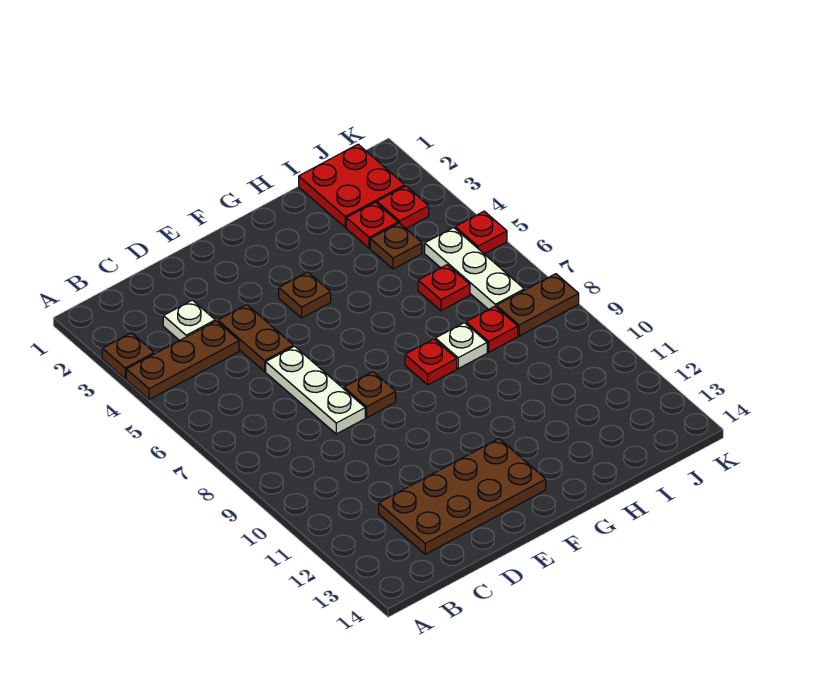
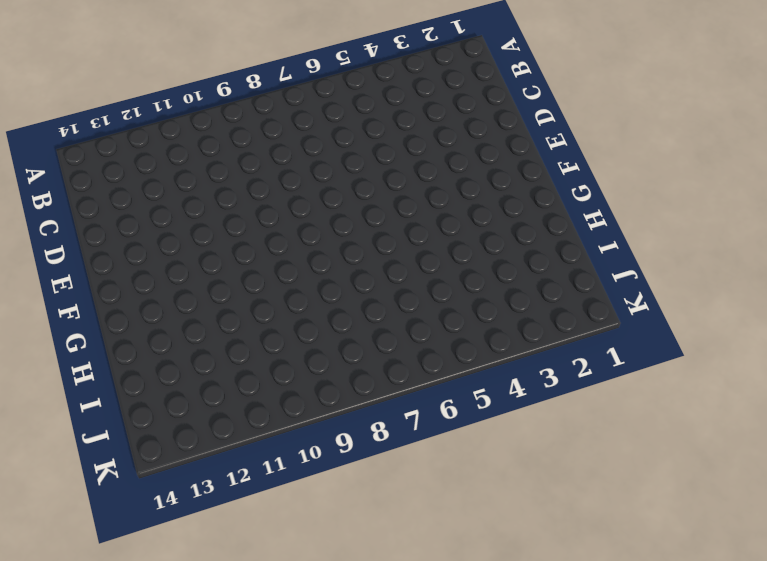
none -> brown 1x1 plate [102,333,154,379]
none -> brown 1x3 plate [126,321,239,400]
none -> white 1x1 plate [163,300,215,341]

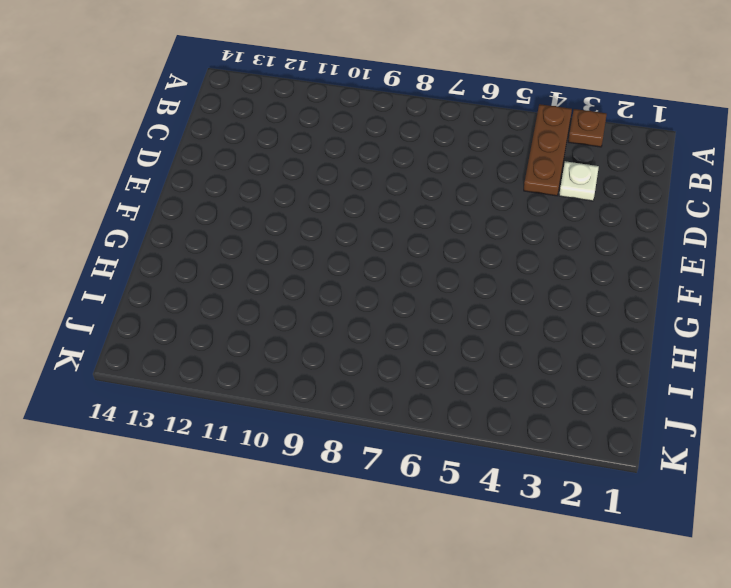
none -> brown 2x4 plate [379,439,546,554]
none -> brown 1x2 plate [218,305,294,371]
none -> white 1x3 plate [266,346,365,434]

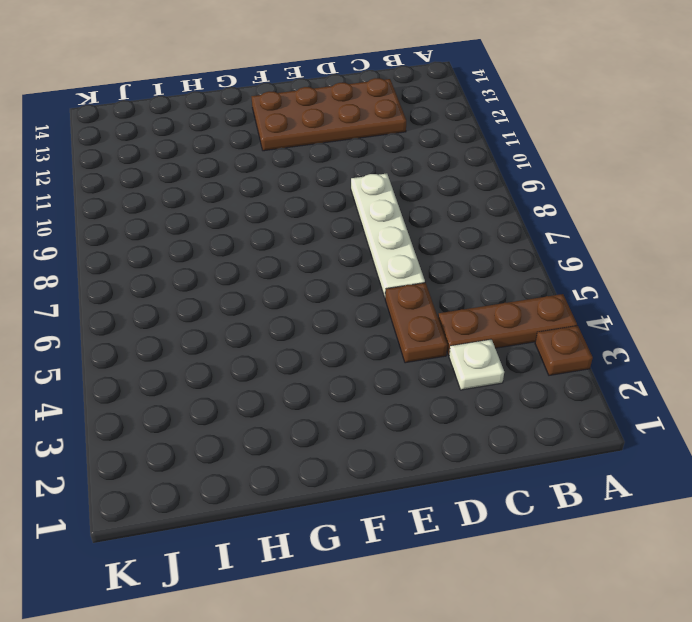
white 1x4 plate [351,173,425,298] -> white 1x3 plate [266,346,365,434]
none -> brown 1x1 plate [344,372,396,417]
none -> brown 1x1 plate [279,272,331,318]
none -> red 1x1 plate [405,339,457,385]

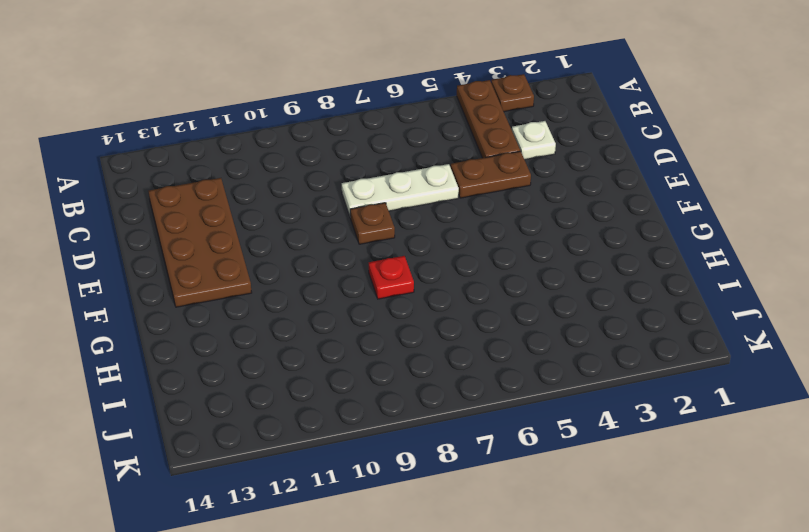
none -> brown 1x1 plate [279,272,331,318]
none -> white 1x1 plate [435,323,487,369]
none -> red 2x2 plate [299,144,405,227]

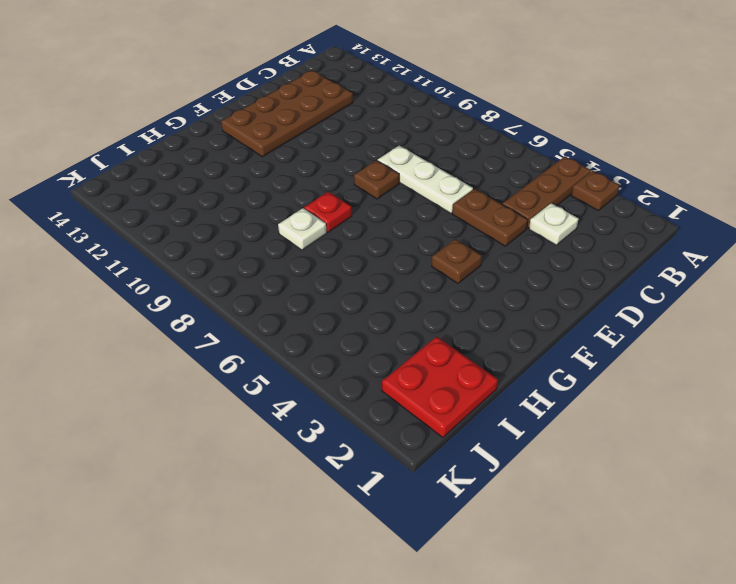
none -> red 1x1 plate [346,202,398,248]
none -> brown 1x1 plate [370,223,422,269]
none -> red 1x1 plate [418,265,470,311]

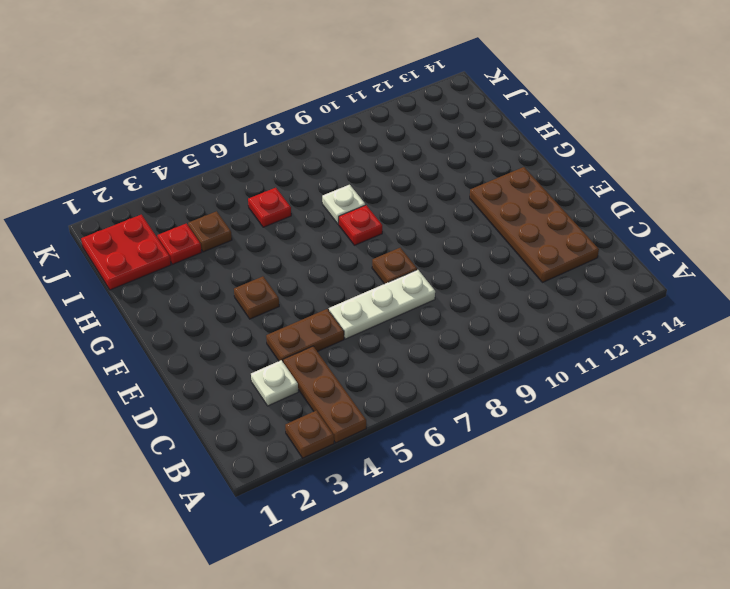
none -> red 1x1 plate [466,306,518,352]
none -> red 1x1 plate [377,186,429,228]
none -> white 1x3 plate [425,228,524,309]

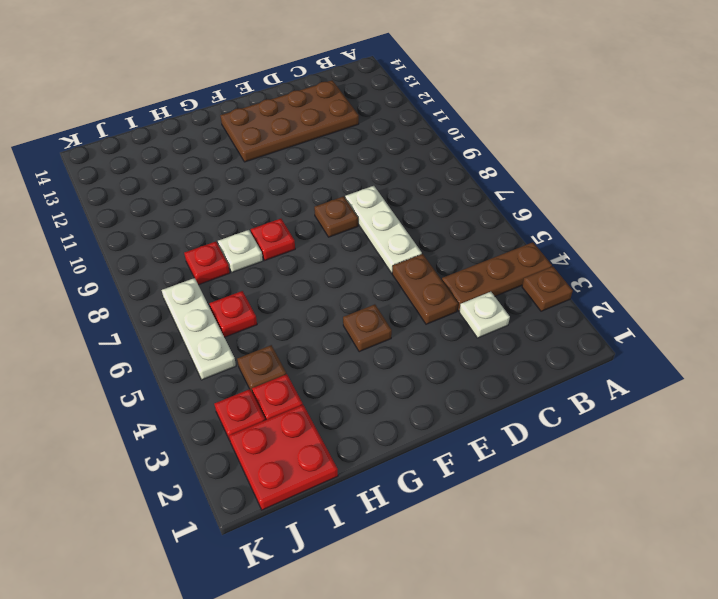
none -> brown 1x2 plate [496,274,579,336]
none -> red 1x1 plate [455,211,507,254]

